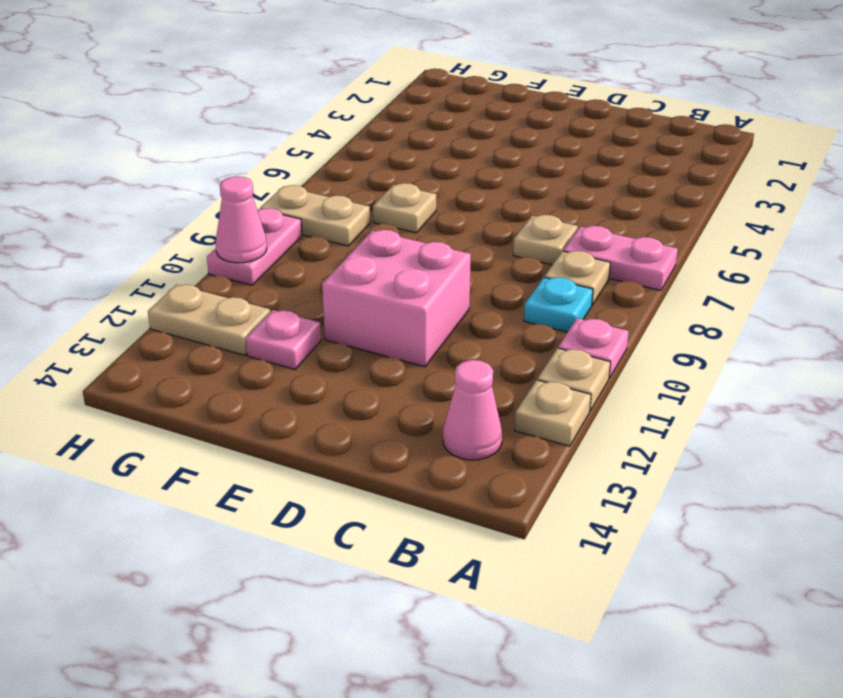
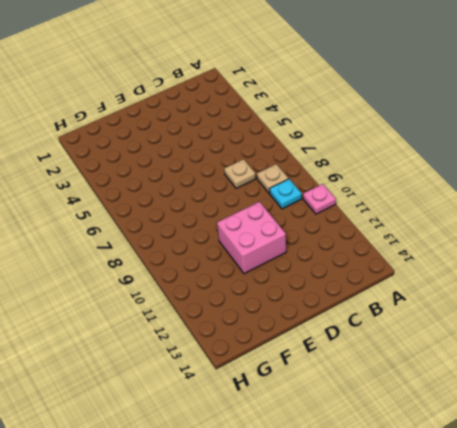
none -> pink 1x2 plate [563,226,678,290]
none -> tan 1x1 plate [537,348,610,411]
none -> tan 1x1 plate [515,380,591,446]

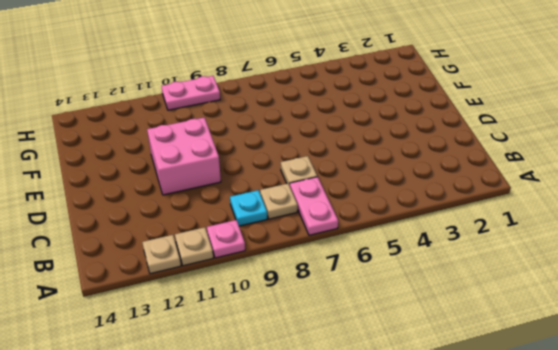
none -> pink 1x1 cone [443,360,502,460]
none -> tan 1x1 plate [373,183,436,233]
none -> pink 1x1 plate [246,310,321,369]

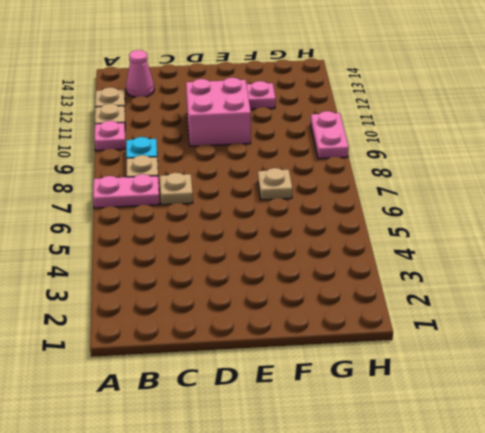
none -> tan 1x2 plate [260,185,370,246]
none -> tan 1x2 plate [148,284,271,355]
none -> pink 1x1 cone [216,176,267,263]

